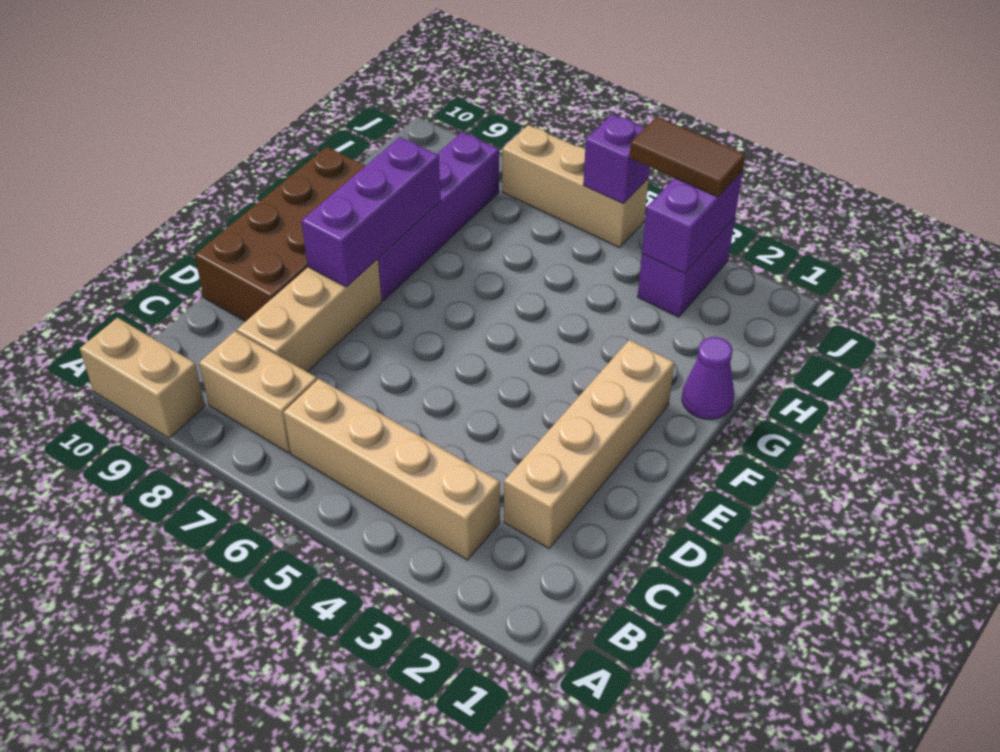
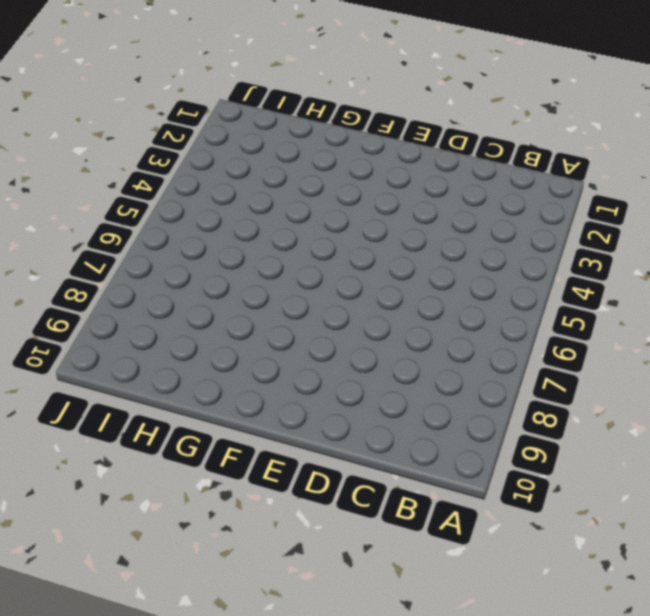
none -> tan 1x2 brick [80,318,205,438]
none -> tan 1x4 brick [283,379,500,560]
none -> tan 1x2 brick [199,331,317,453]

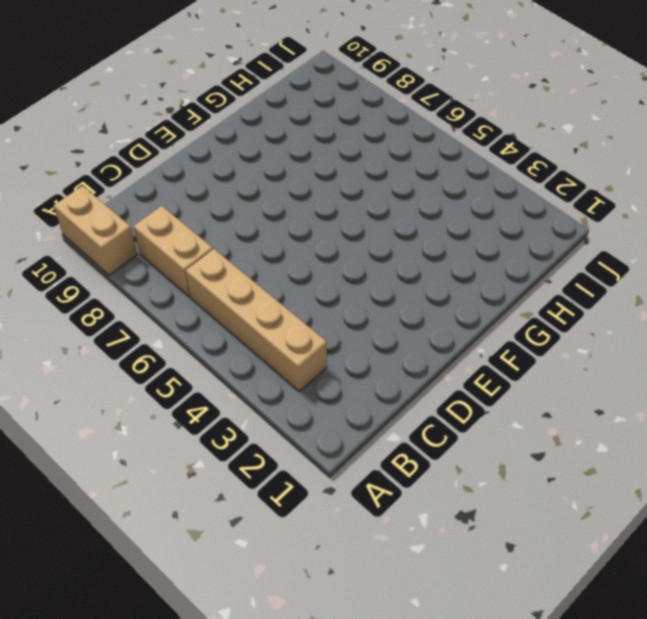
none -> tan 1x4 brick [504,340,674,548]
none -> tan 1x3 brick [237,259,382,372]
none -> brown 2x4 brick [195,147,366,321]

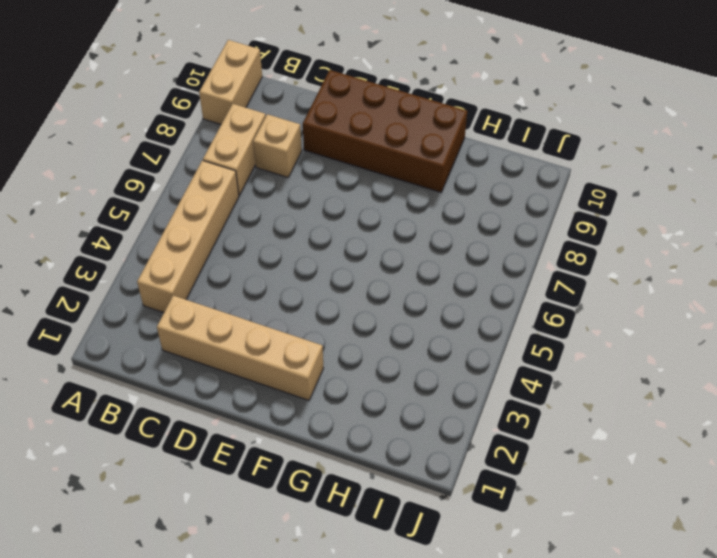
tan 1x1 brick [253,114,302,177] -> tan 1x3 brick [237,259,382,372]
none -> purple 1x4 brick [378,132,499,301]
none -> purple 1x1 cone [682,337,734,420]
none -> purple 1x2 brick [638,218,735,317]

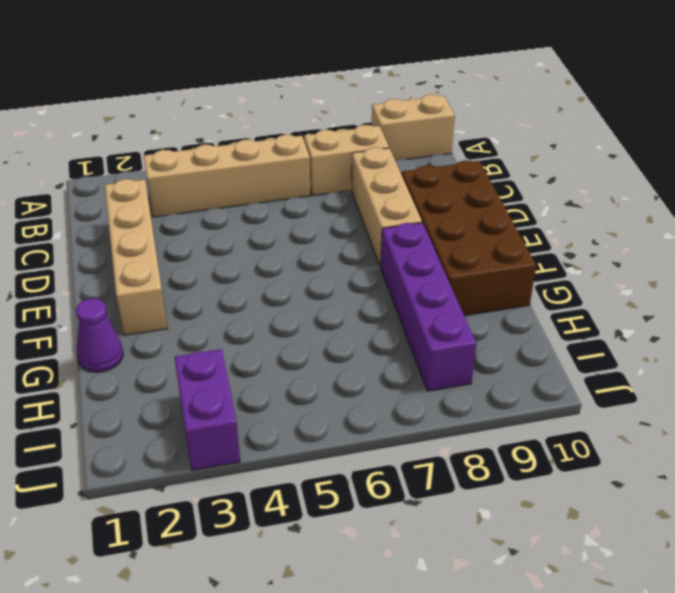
none -> tan 1x3 brick [502,125,648,248]
none -> purple 1x3 brick [301,137,441,287]
none -> purple 1x2 brick [642,171,743,273]

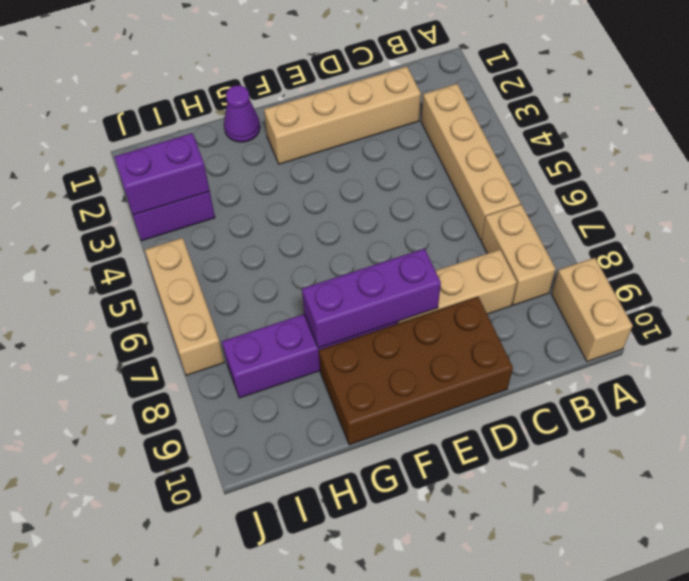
none -> purple 1x1 brick [583,114,650,204]
none -> brown 1x2 tile [630,117,745,197]

